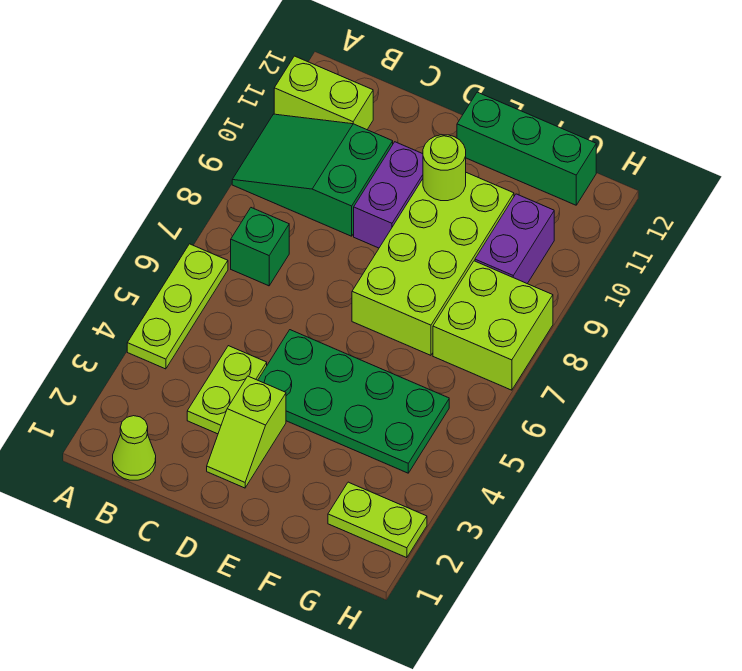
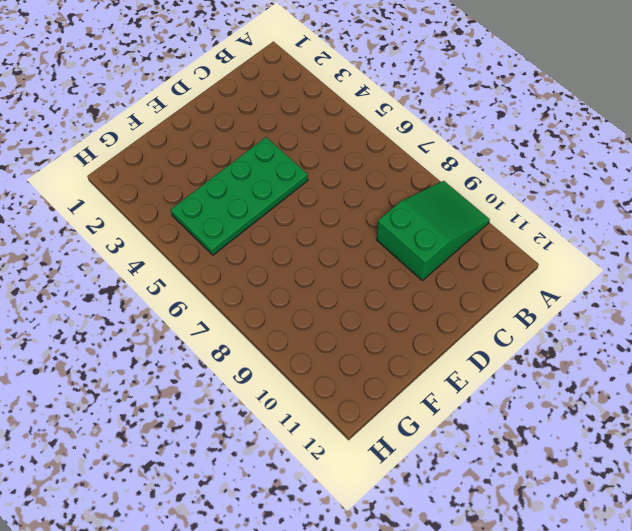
none -> lime 1x3 plate [127,244,228,369]
none -> lime 1x2 brick [274,56,373,130]
none -> lime 1x1 cone [113,416,156,480]

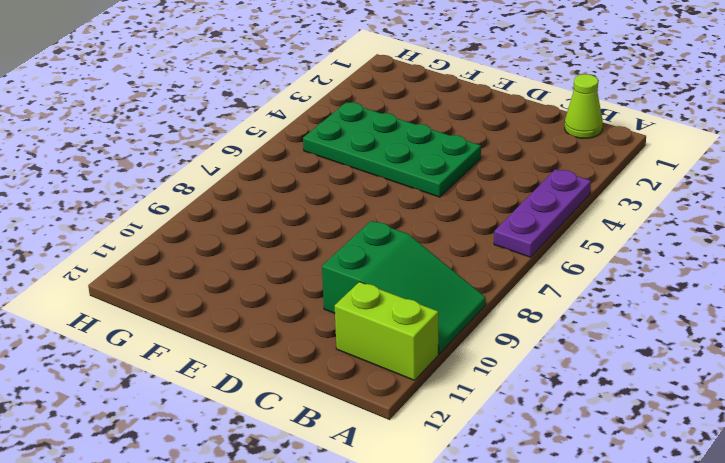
purple 1x3 plate [494,169,591,257] -> lime 1x3 plate [127,244,228,369]
none -> green 1x1 brick [231,208,289,286]
none -> lime 1x2 plate [187,346,267,434]
none -> lime 1x2 slope [207,376,286,488]

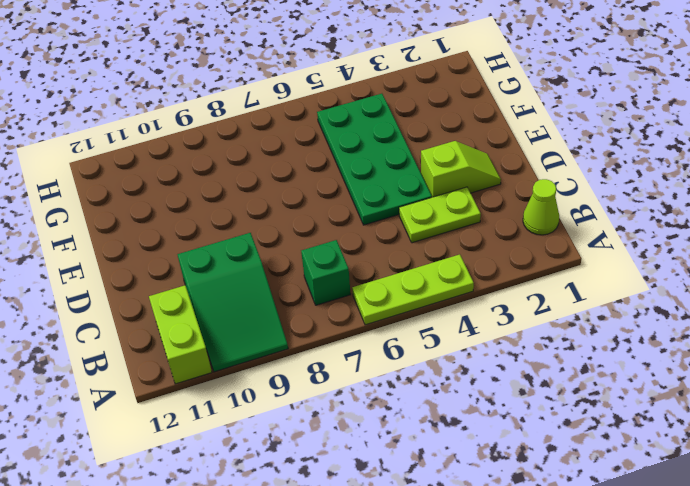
none -> purple 1x2 brick [354,142,423,248]
none -> lime 2x4 brick [352,173,514,355]
none -> green 1x3 brick [457,92,596,205]

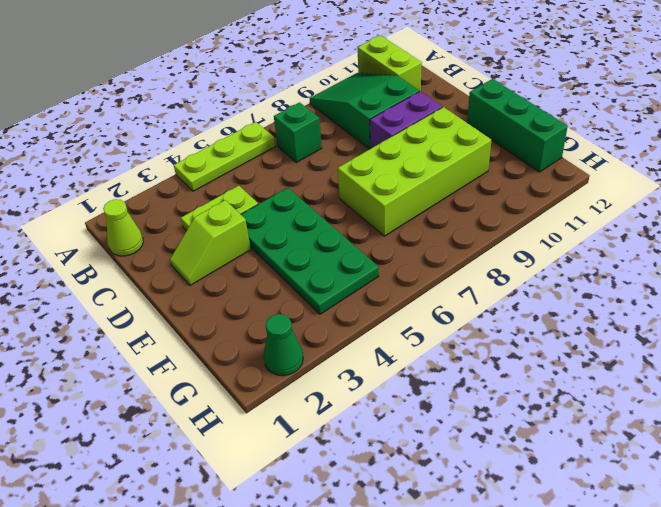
green 1x1 cone [263,314,303,376] -> lime 1x2 plate [328,482,427,558]
none -> lime 2x2 brick [433,261,553,390]
none -> purple 1x2 brick [475,194,554,284]
none -> lime 1x1 round brick [423,135,466,201]

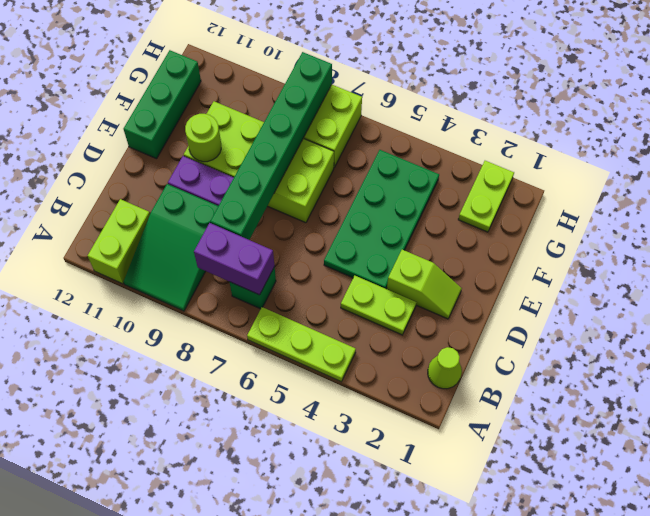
purple 1x2 brick [194,223,275,295] -> purple 1x2 brick moved to [475,194,554,284]
green 1x6 brick [210,52,332,240] -> none

